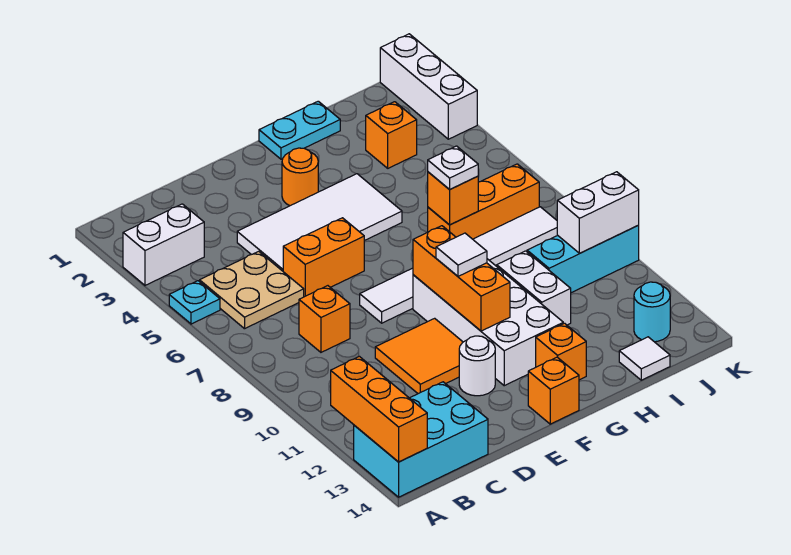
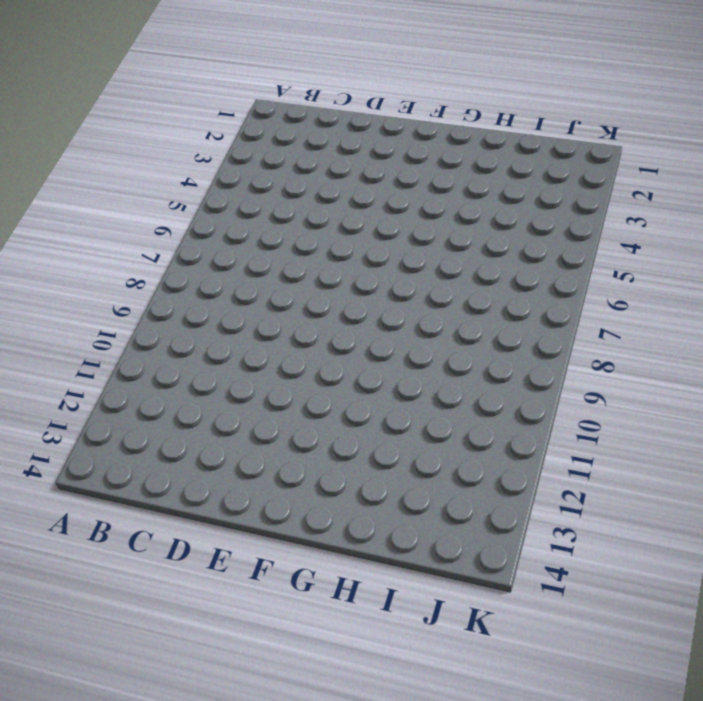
none -> white 1x2 brick [123,204,204,285]
none -> cyan 1x1 plate [169,281,220,324]
none -> cyan 2x3 brick [354,382,488,497]

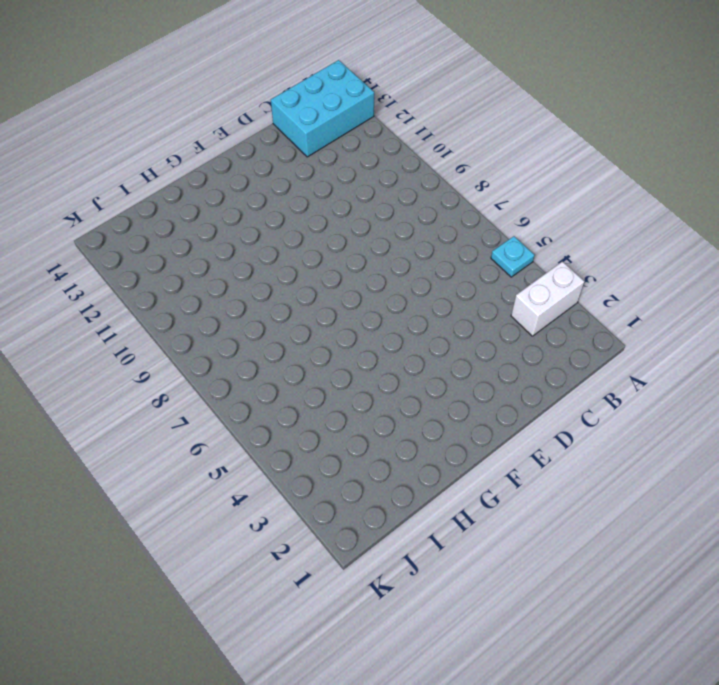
none -> tan 2x2 plate [200,251,304,329]
none -> orange 1x1 brick [299,286,350,352]
none -> white 2x4 tile [237,174,402,271]

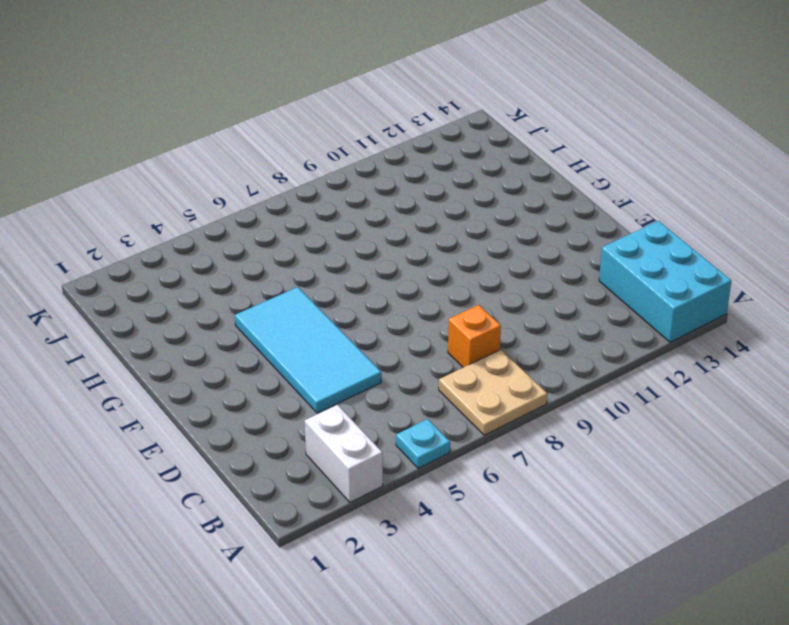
tan 2x2 plate [439,350,547,435] -> tan 2x2 plate moved to [200,251,304,329]
cyan 2x4 tile [235,287,381,413] -> white 2x4 tile [237,174,402,271]
none -> orange 1x2 brick [283,218,364,297]
none -> orange 2x2 tile [375,318,463,394]
none -> white 1x6 tile [360,207,557,323]

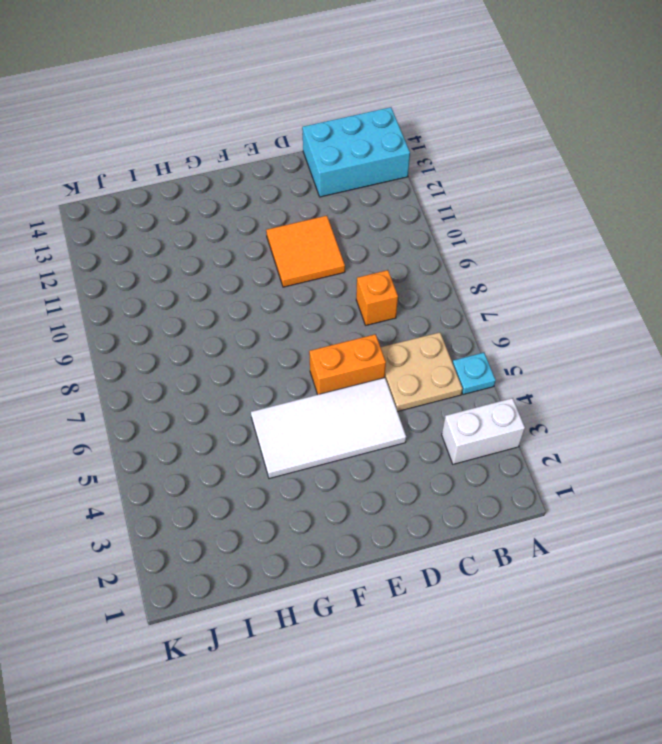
none -> white 1x6 tile [360,207,557,323]
none -> white 1x1 round brick [459,336,495,396]
none -> orange 1x1 round brick [282,148,318,206]

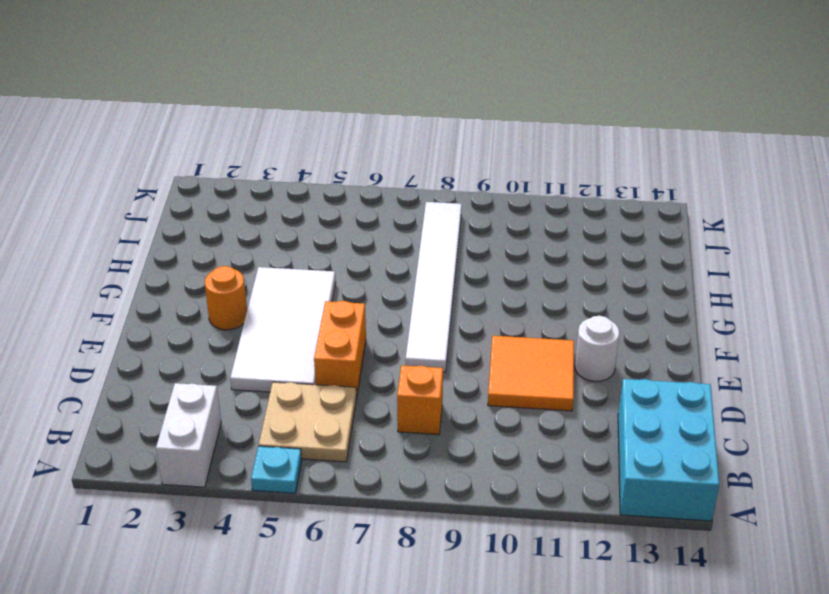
none -> white 2x4 brick [413,259,563,386]
none -> orange 1x1 brick [528,357,579,424]
none -> cyan 1x2 plate [259,101,340,159]

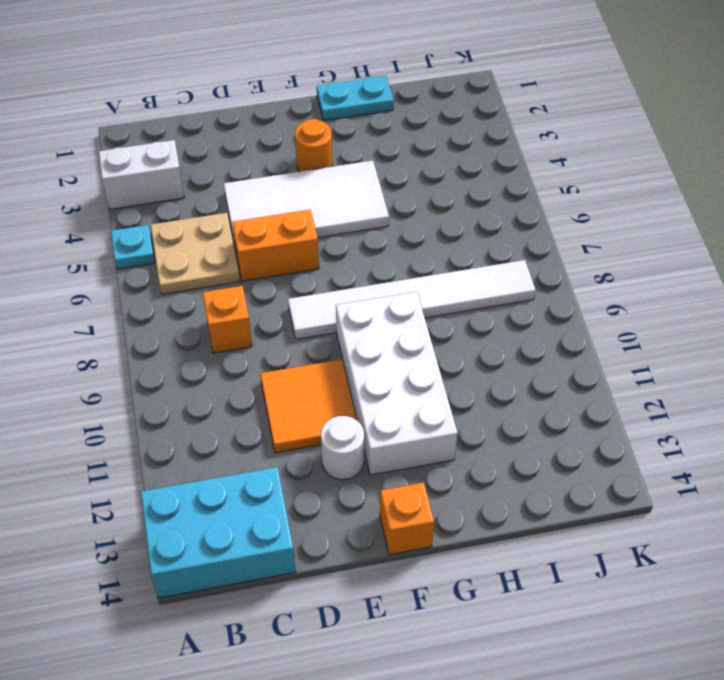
none -> orange 1x1 brick [536,323,586,380]
none -> orange 1x3 brick [428,164,539,239]
none -> white 1x2 brick [497,251,571,325]

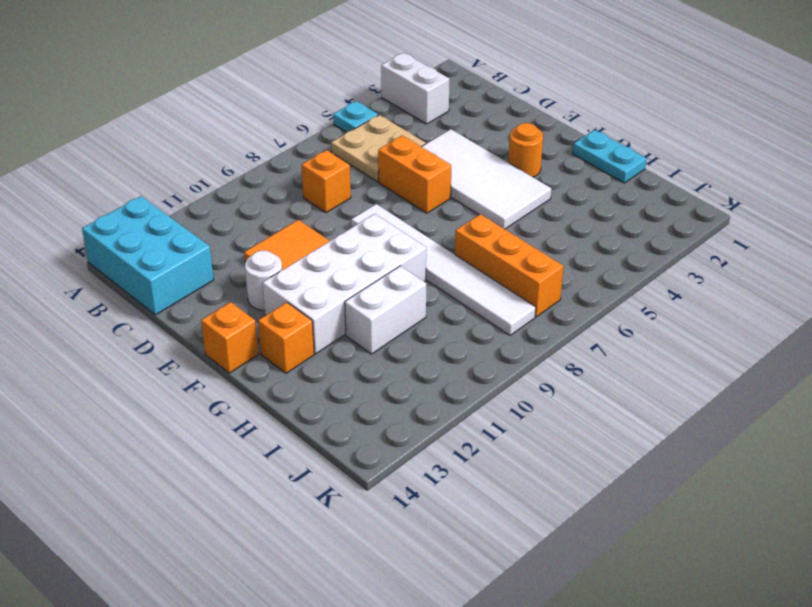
none -> orange 1x1 brick [366,102,417,168]
none -> cyan 1x3 brick [527,226,639,293]
none -> white 1x1 tile [619,337,670,380]

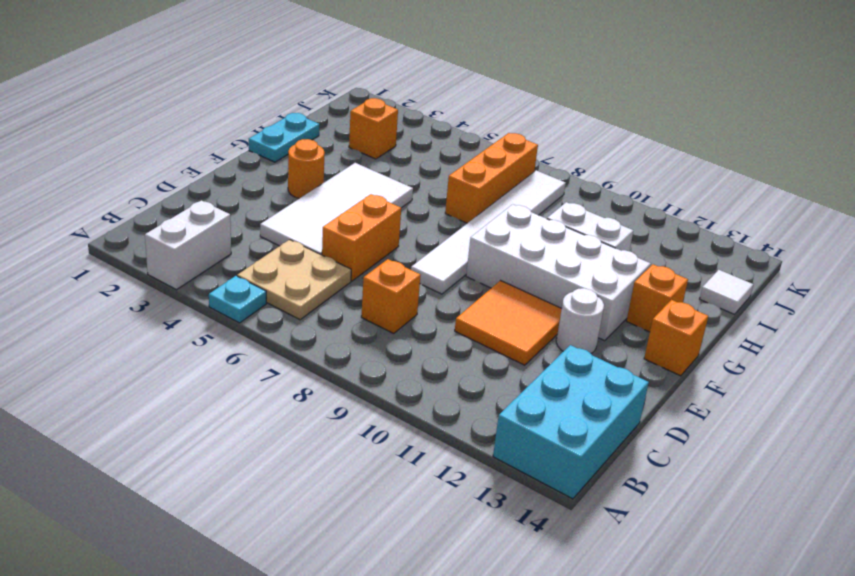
none -> cyan 1x3 brick [527,226,639,293]
none -> cyan 1x1 round brick [634,282,670,342]
none -> white 1x3 brick [380,34,477,139]

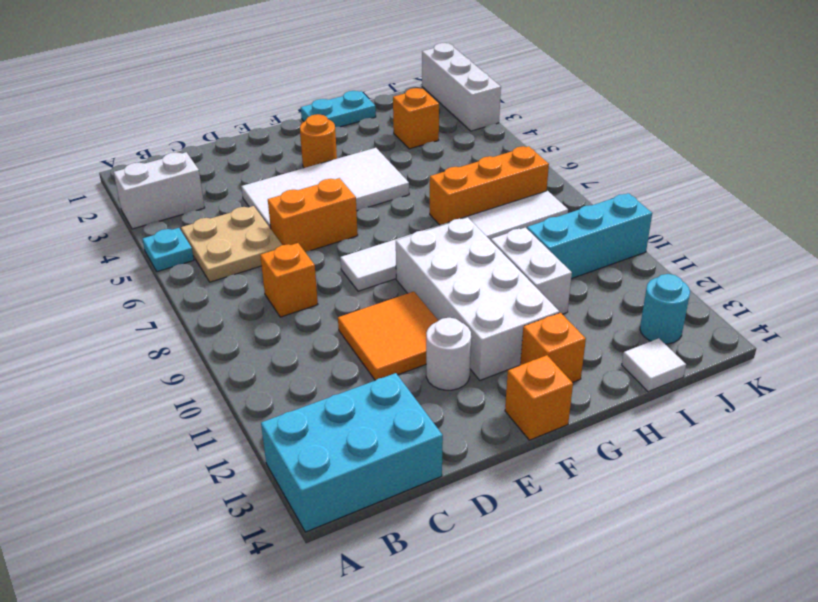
none -> orange 1x3 brick [331,356,427,462]
none -> orange 1x3 brick [413,226,510,331]
none -> orange 1x1 brick [428,172,478,225]

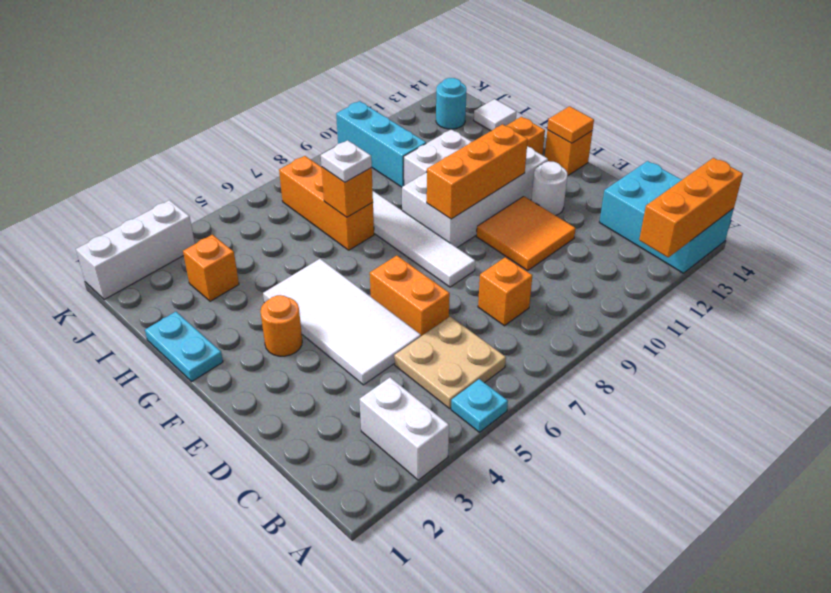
orange 1x1 tile [547,106,594,143] -> none
none -> white 1x2 brick [557,172,639,253]
none -> white 1x1 tile [436,233,487,276]

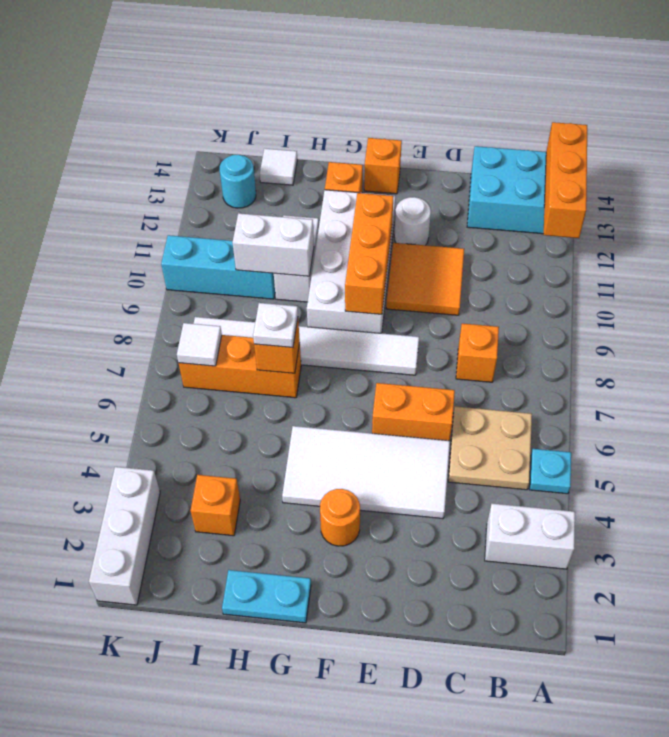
white 1x2 brick [233,213,314,276] -> white 1x2 brick moved to [557,172,639,253]
white 1x1 tile [177,323,222,366] -> white 1x1 tile moved to [436,233,487,276]

